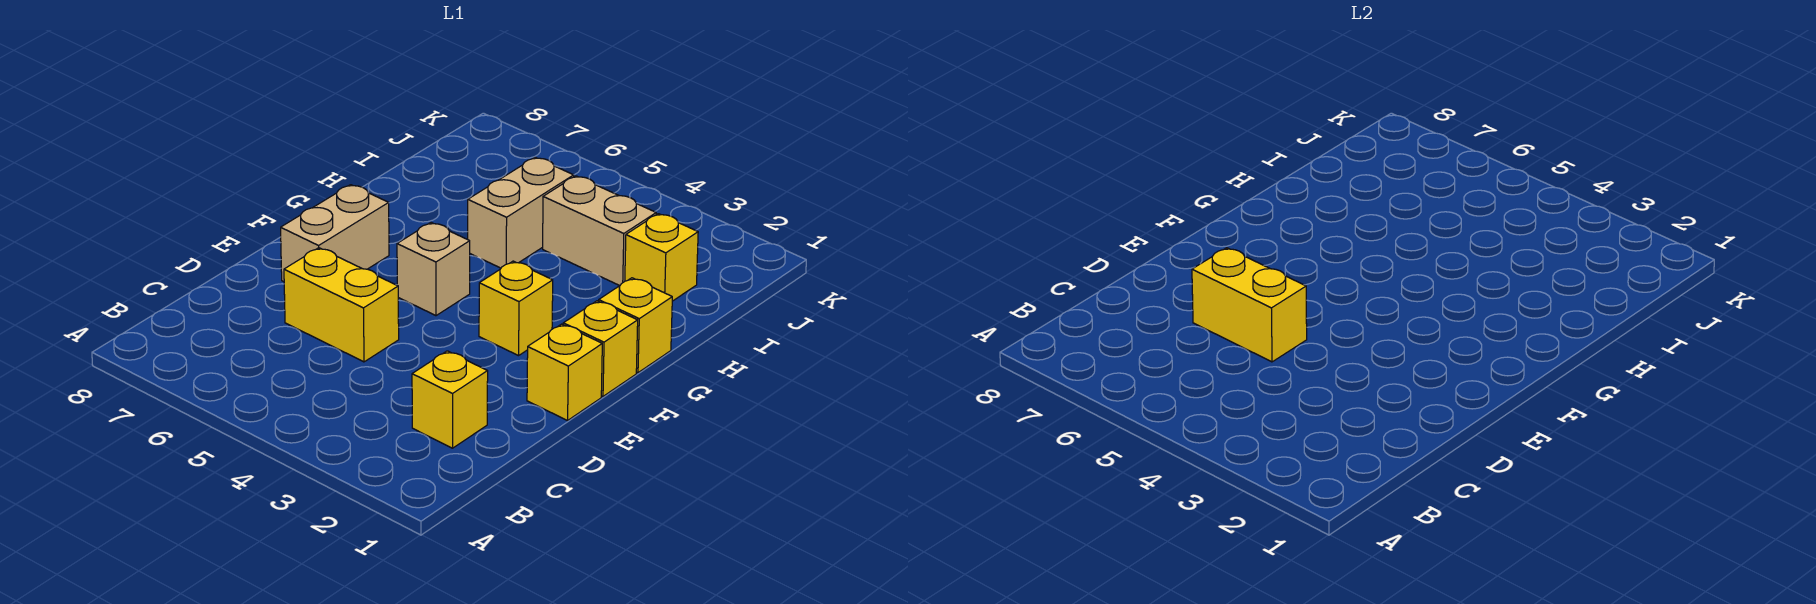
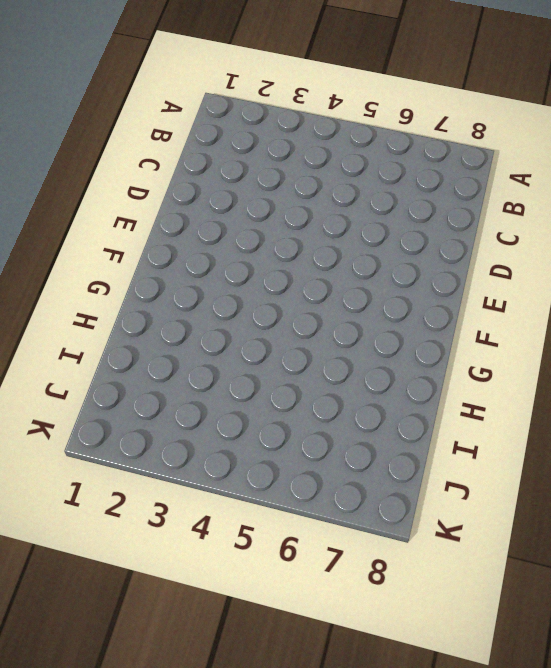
none -> yellow 1x1 brick [412,351,488,448]
none -> yellow 1x2 brick [284,248,399,362]
none -> yellow 1x1 brick [527,324,602,421]

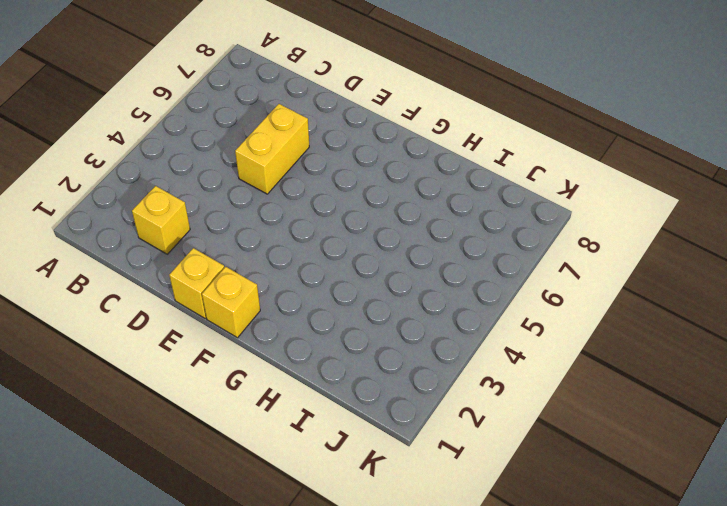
none -> tan 1x2 brick [281,185,389,282]
none -> yellow 1x1 brick [479,261,553,356]
none -> tan 1x1 brick [397,223,470,316]

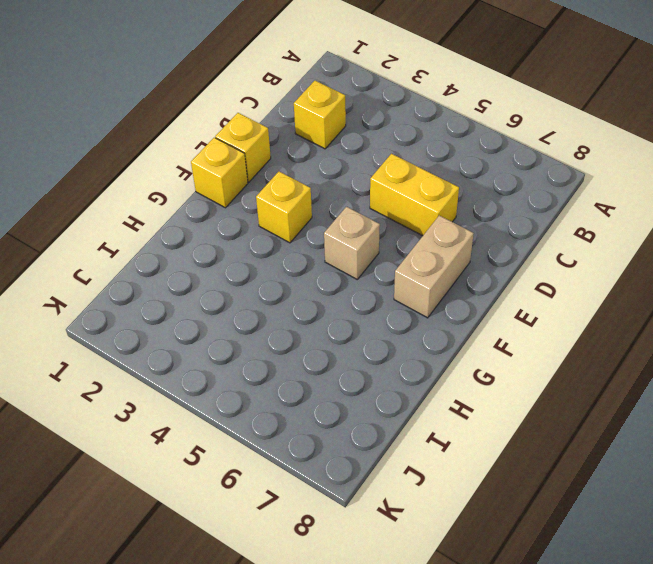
none -> yellow 1x1 brick [599,278,672,373]
none -> tan 1x2 brick [468,157,574,268]
none -> yellow 1x1 brick [625,214,698,301]

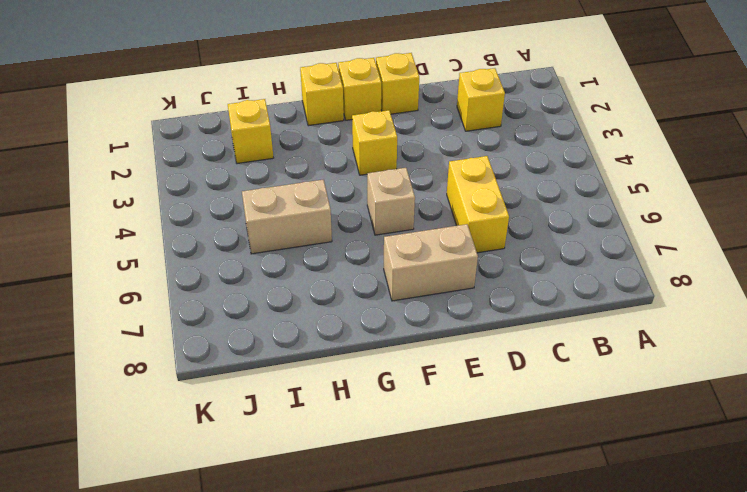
none -> tan 1x2 brick [543,176,656,286]
none -> yellow 1x2 brick [1192,248,1307,362]

